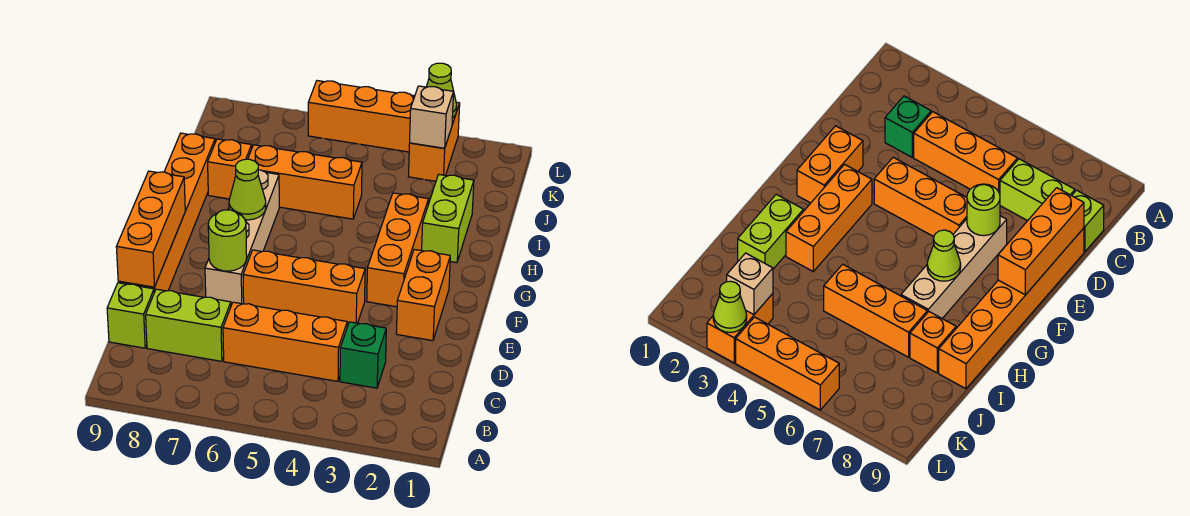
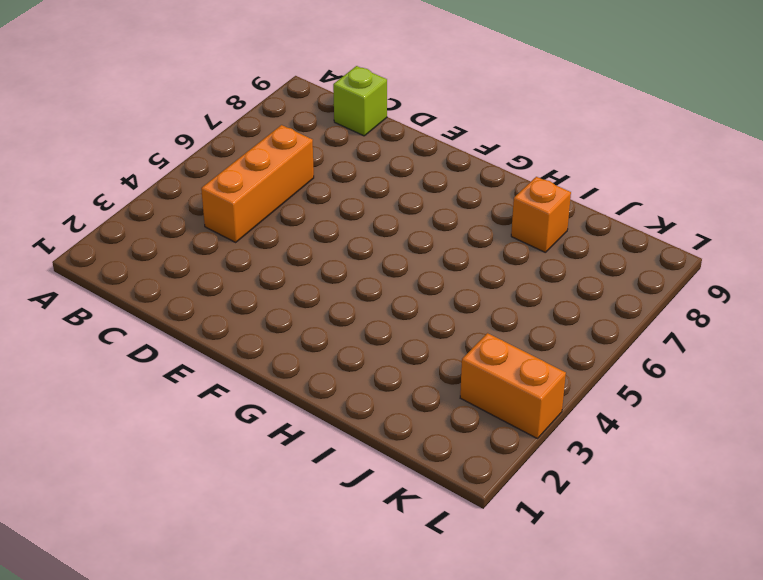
none -> green 1x1 brick [340,322,386,388]
none -> lime 1x2 brick [146,289,231,361]
none -> orange 1x6 brick [118,133,215,292]

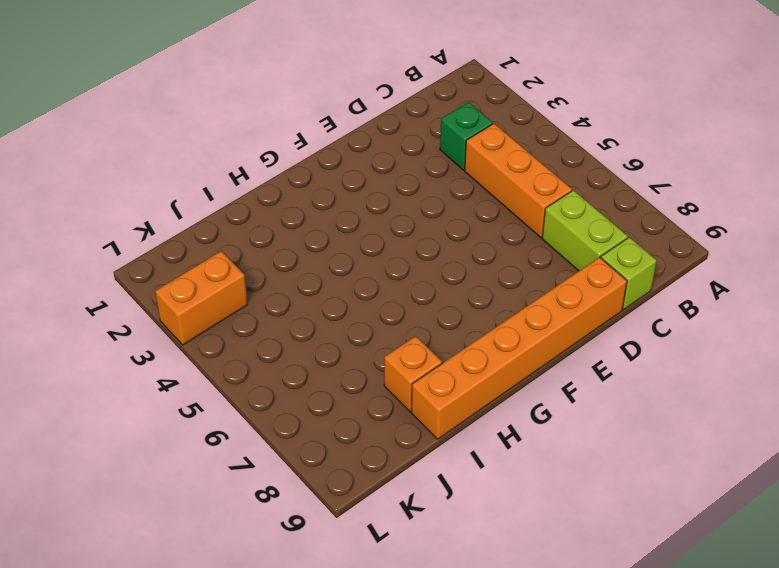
none -> orange 1x2 brick [396,250,450,341]
none -> orange 1x3 brick [243,250,365,326]
none -> tan 1x4 brick [205,170,279,305]

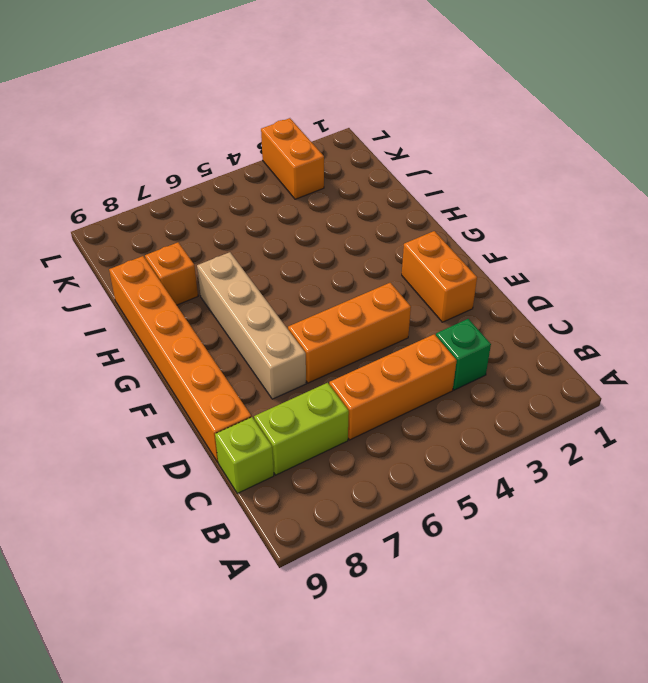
none -> orange 1x3 brick [367,193,428,307]
none -> lime 1x2 brick [422,174,474,263]
none -> orange 1x3 brick [248,145,362,219]

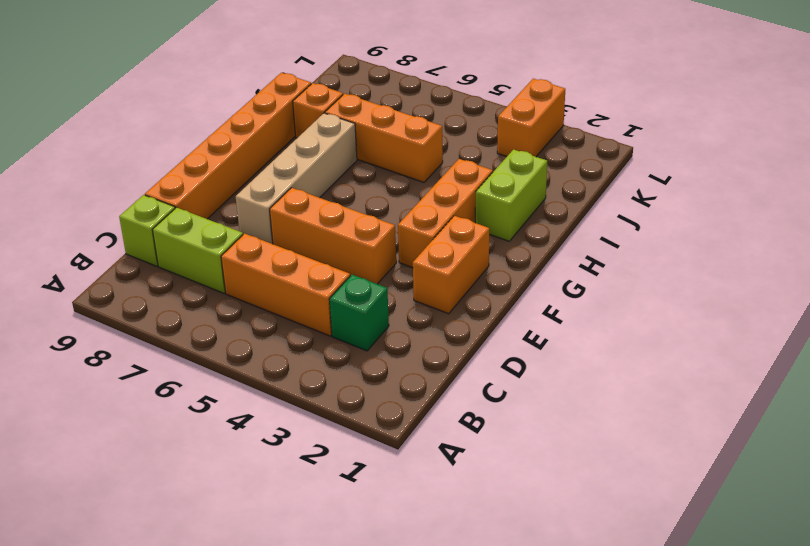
none -> orange 1x3 brick [308,81,415,152]
none -> orange 1x3 brick [116,171,185,287]
none -> lime 1x1 round brick [208,210,247,271]

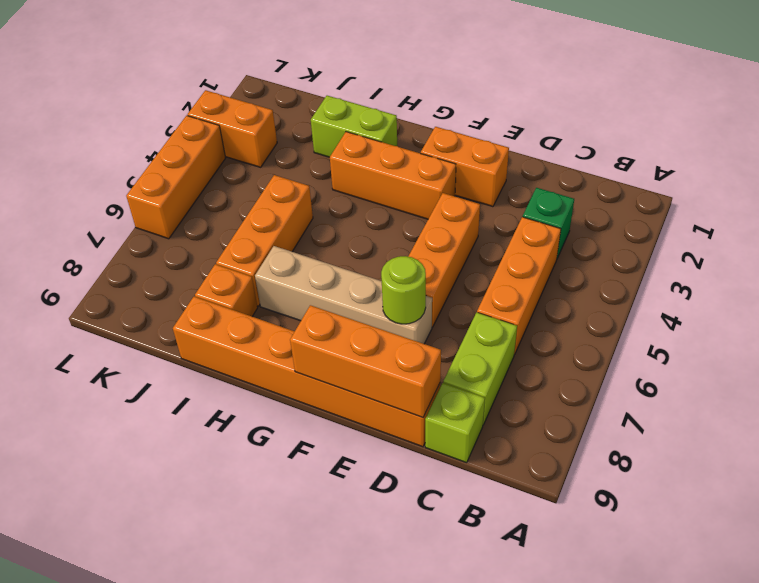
none -> lime 1x1 cone [229,159,266,220]
none -> tan 1x1 brick [410,86,454,148]
none -> lime 1x1 cone [426,63,457,118]

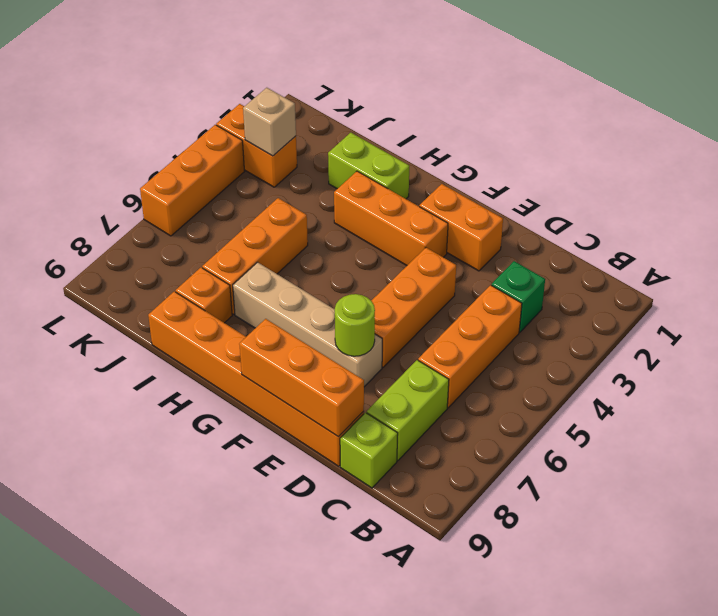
none -> lime 1x1 cone [229,159,266,220]
none -> lime 1x1 cone [426,63,457,118]

